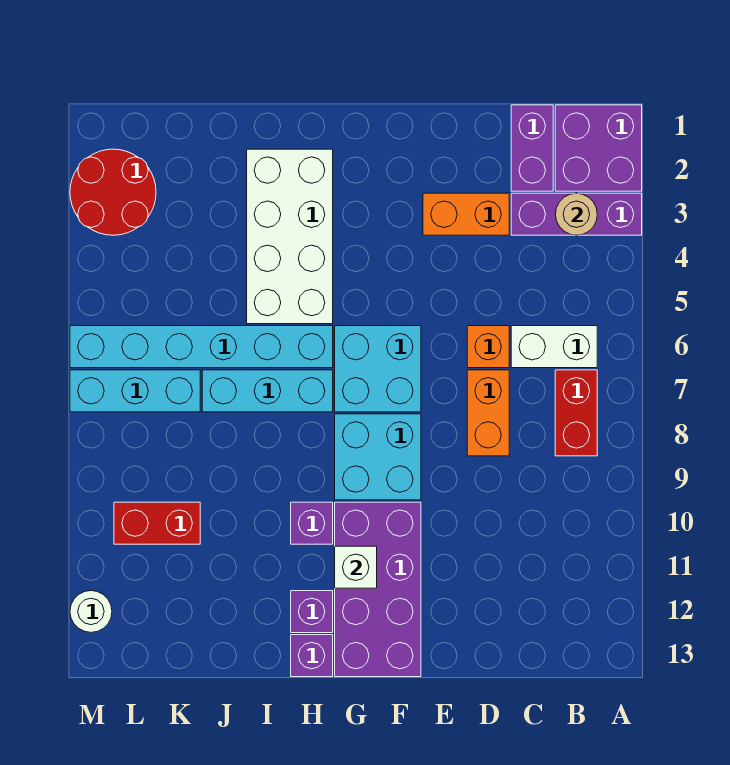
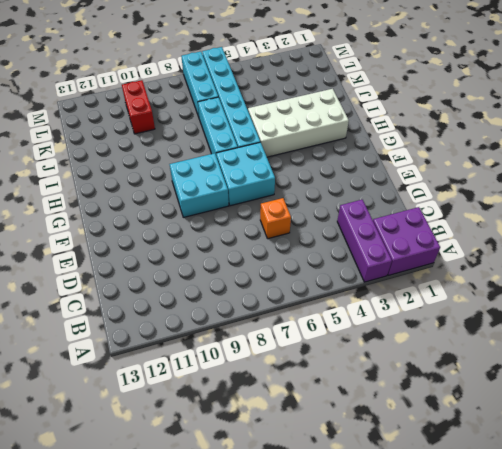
none -> white 1x2 brick [511,326,597,368]
none -> red 1x2 brick [555,370,597,456]
none -> purple 1x2 brick [511,105,553,191]

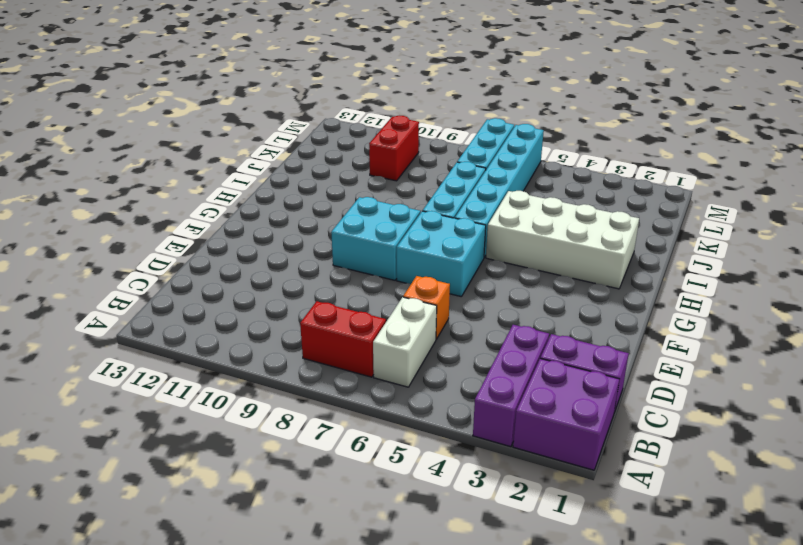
none -> orange 1x2 brick [423,193,509,235]
none -> orange 1x2 brick [467,370,509,456]
none -> purple 2x4 brick [335,502,421,677]

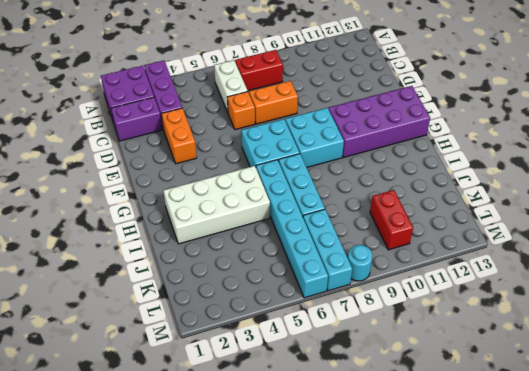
cyan 1x1 round brick [348,245,373,281] -> none
none -> purple 1x1 brick [291,502,333,544]
none -> purple 1x1 brick [291,591,333,633]
none -> purple 1x1 brick [291,635,333,677]

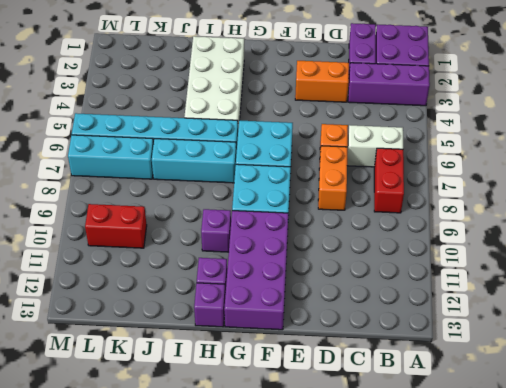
none -> red 2x2 round brick [70,149,156,235]
none -> white 1x1 round brick [70,591,112,632]
none -> tan 1x1 round brick [555,193,597,235]

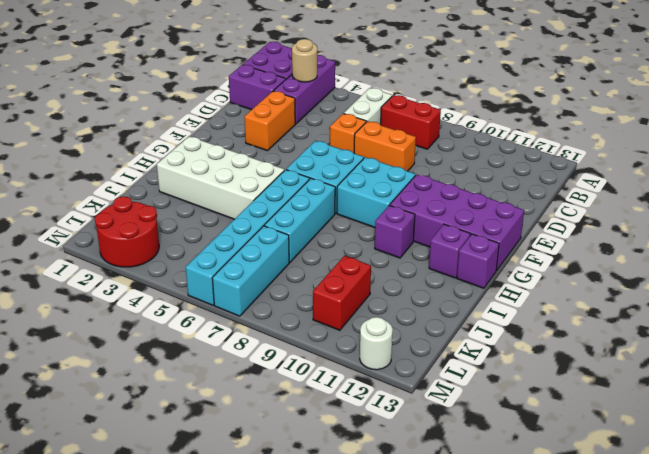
none -> white 1x1 brick [335,546,377,588]

